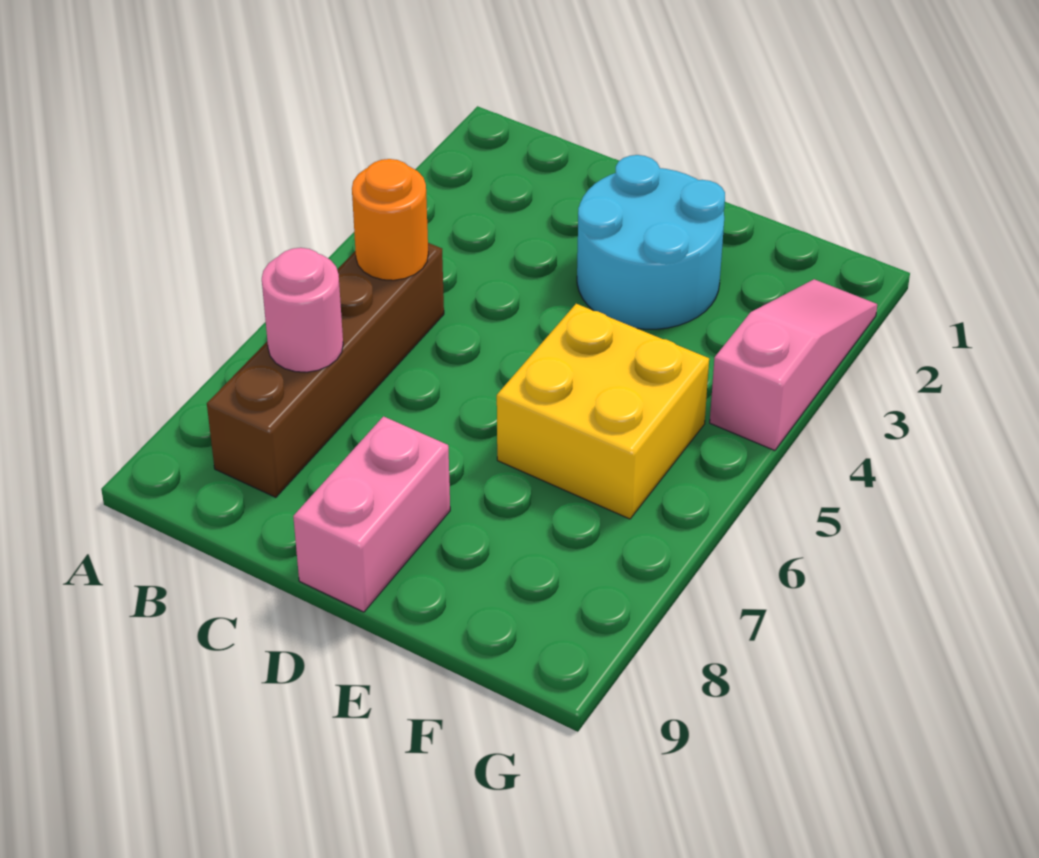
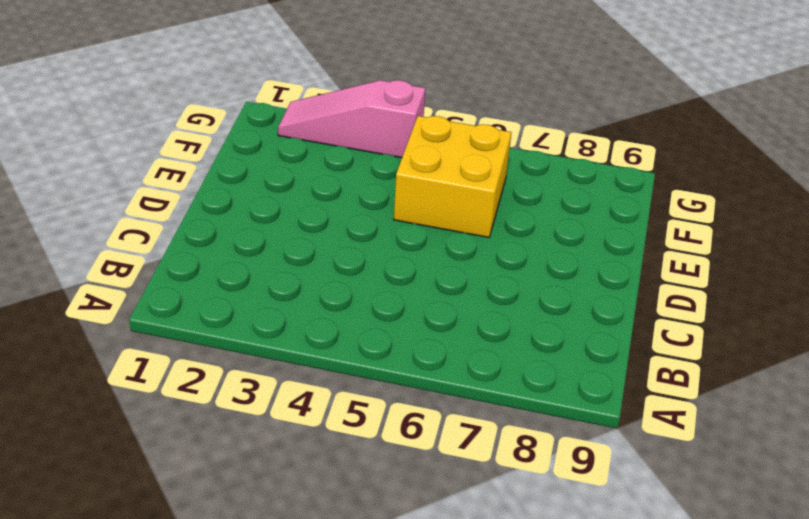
none -> brown 1x4 brick [207,243,444,497]
none -> cyan 2x2 round brick [577,155,725,329]

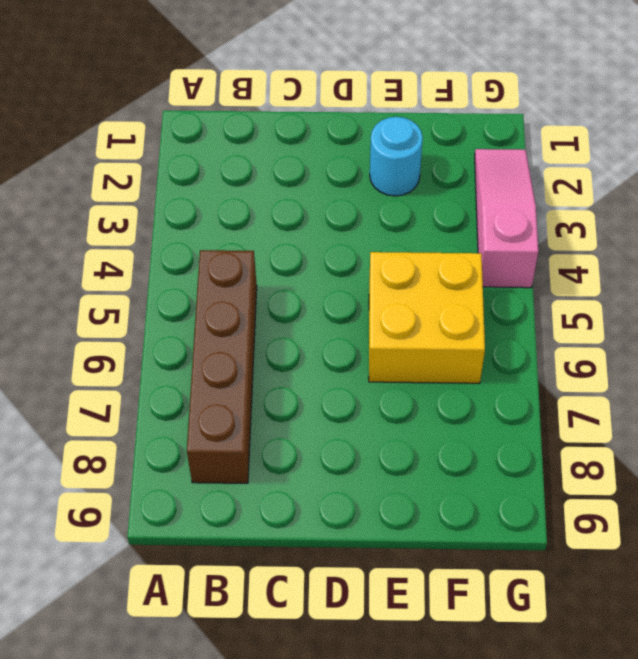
cyan 1x1 round brick [370,117,423,196] -> cyan 2x2 round brick [577,155,725,329]
none -> pink 1x2 brick [293,416,450,612]
none -> orange 1x1 round brick [352,159,428,280]

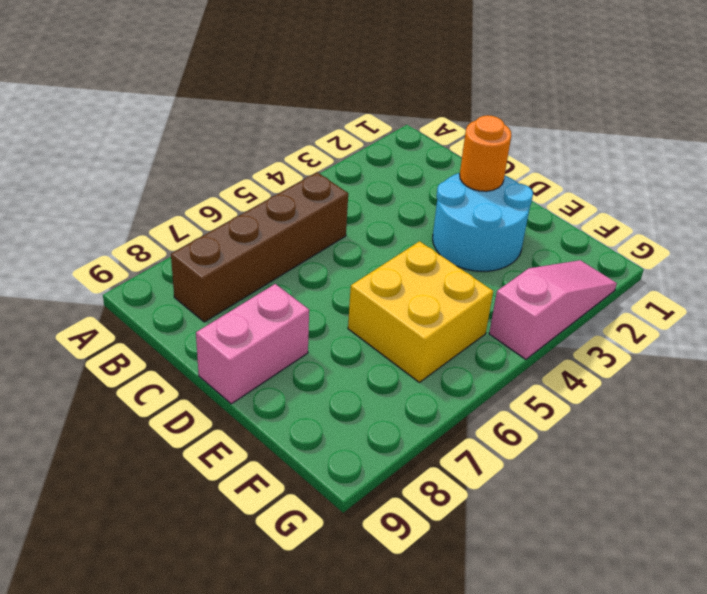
orange 1x1 round brick [460,115,511,191] -> orange 1x1 round brick moved to [352,159,428,280]
none -> pink 1x1 round brick [262,248,343,372]

